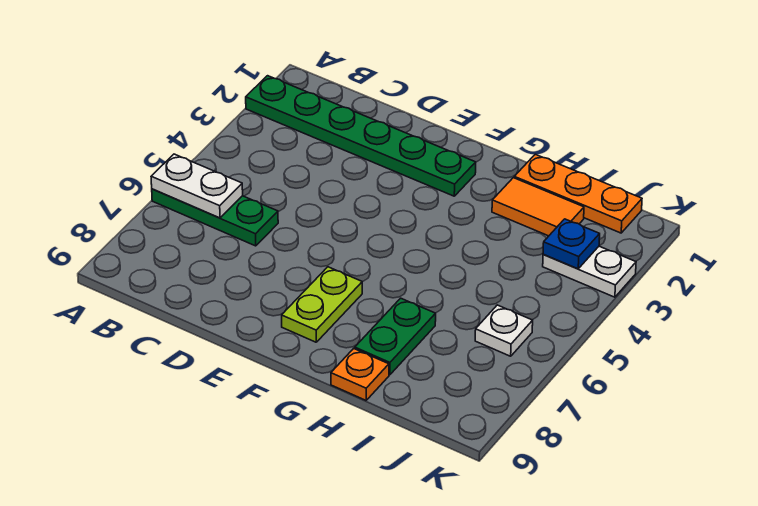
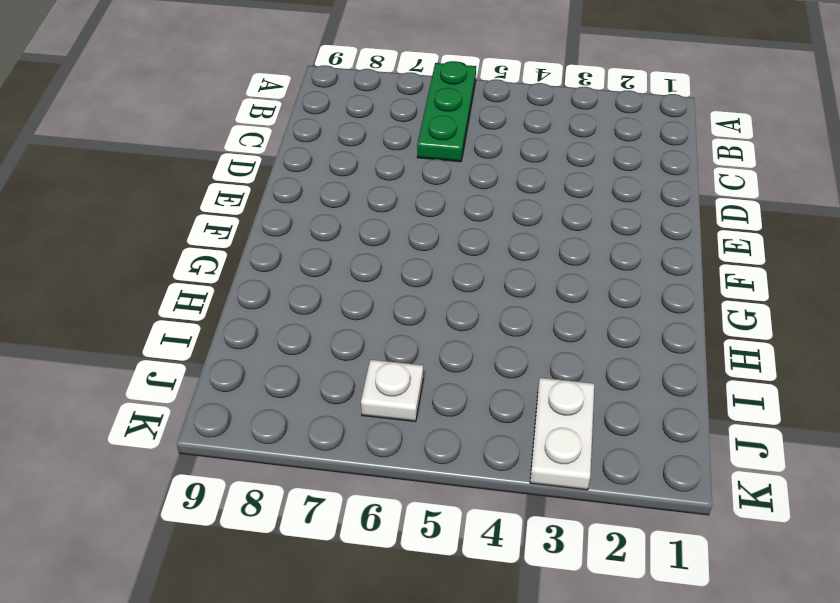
none -> green 1x6 plate [246,76,476,196]
none -> lime 1x2 plate [282,267,362,342]

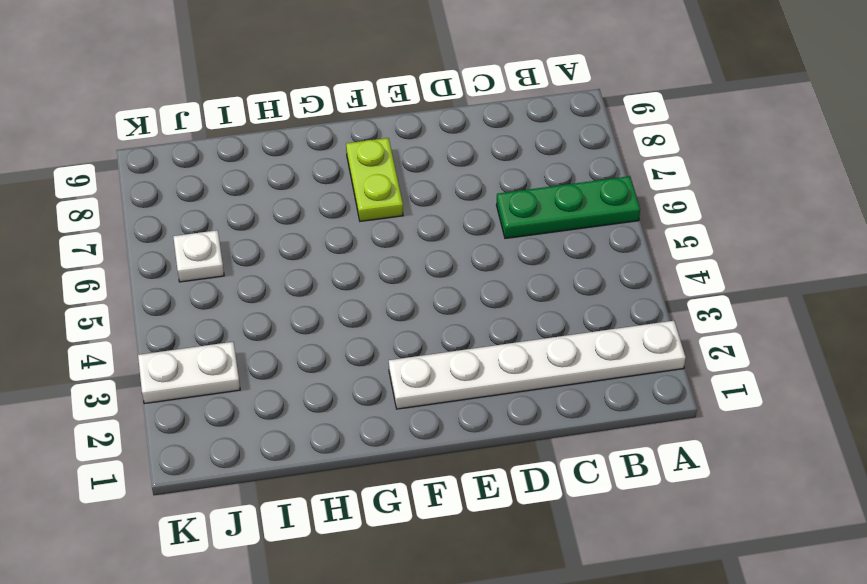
white 1x6 plate [389,321,686,409] -> green 1x6 plate [246,76,476,196]
none -> orange 1x3 plate [514,154,642,233]
none -> orange 1x2 tile [492,178,584,236]

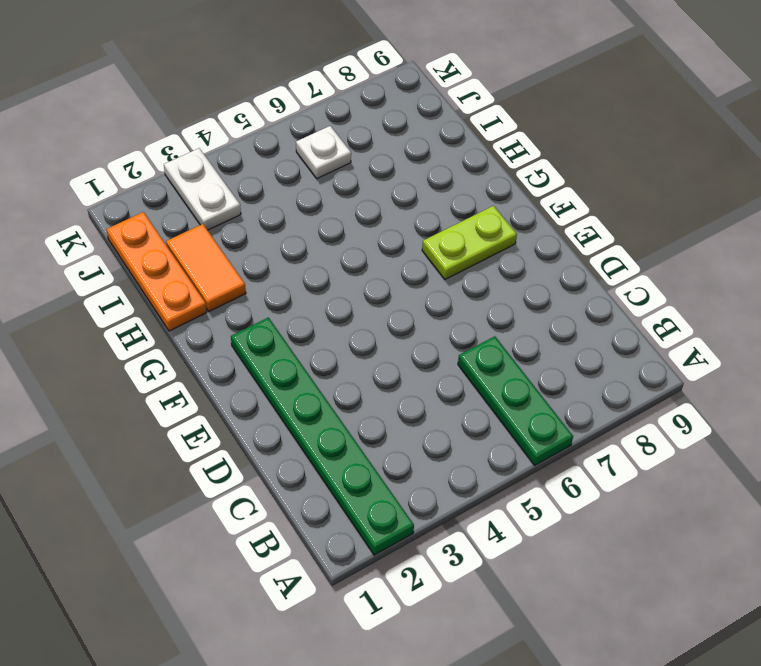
none -> green 1x2 plate [355,298,436,375]
none -> orange 1x1 plate [331,349,389,400]

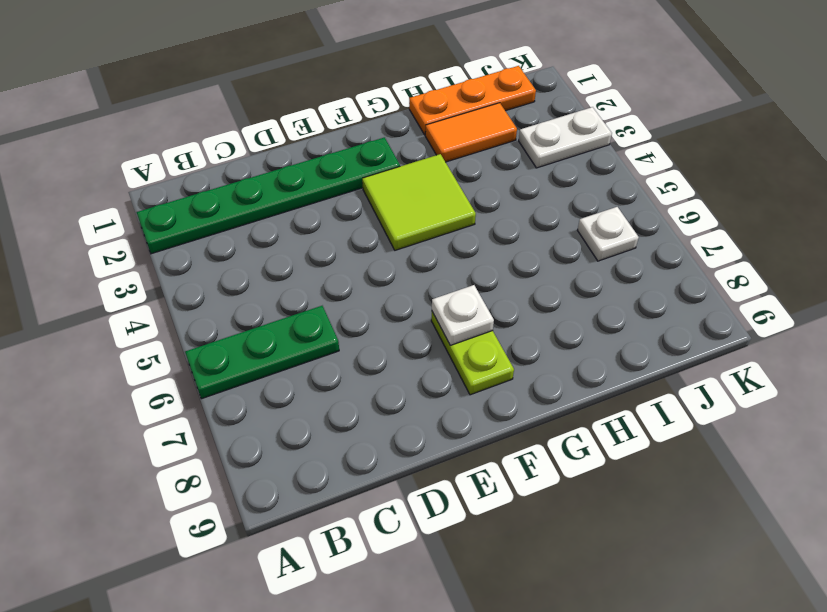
lime 2x2 tile [362,154,476,250] -> none
white 1x1 plate [432,285,494,345] -> none
none -> green 1x2 plate [355,298,436,375]
none -> orange 1x1 plate [331,349,389,400]

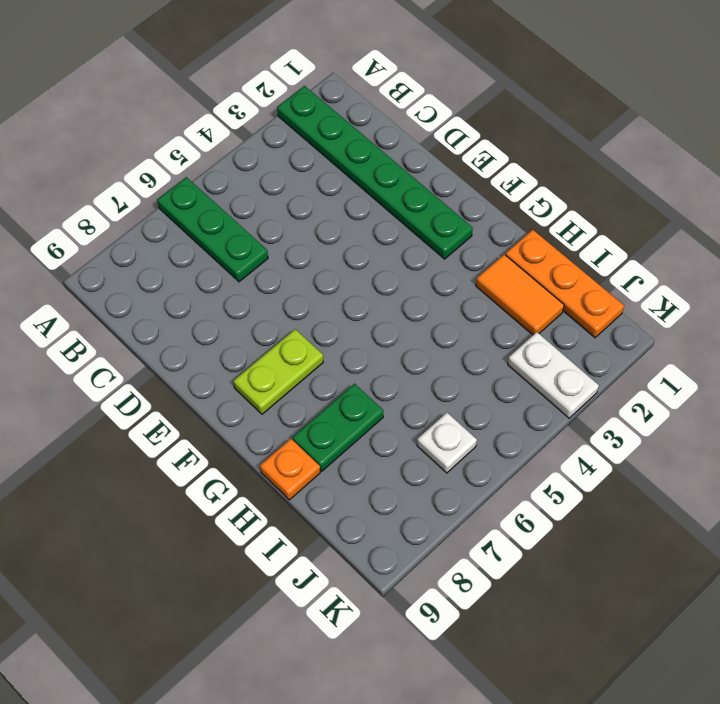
none -> white 1x2 plate [151,154,243,218]
none -> blue 1x1 plate [543,219,600,269]

